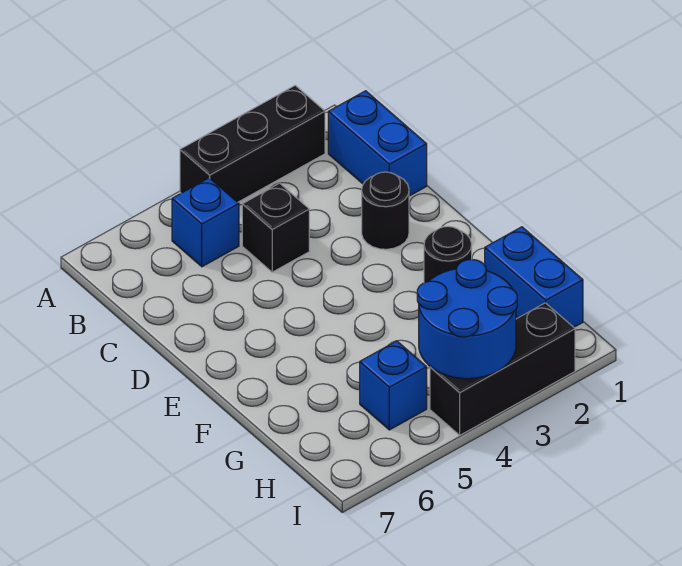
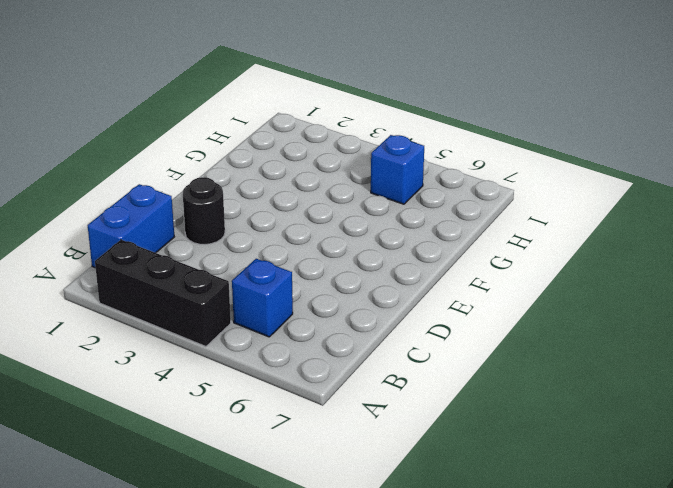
none -> black 1x1 brick [242,183,309,272]
none -> black 1x1 round brick [424,226,472,283]

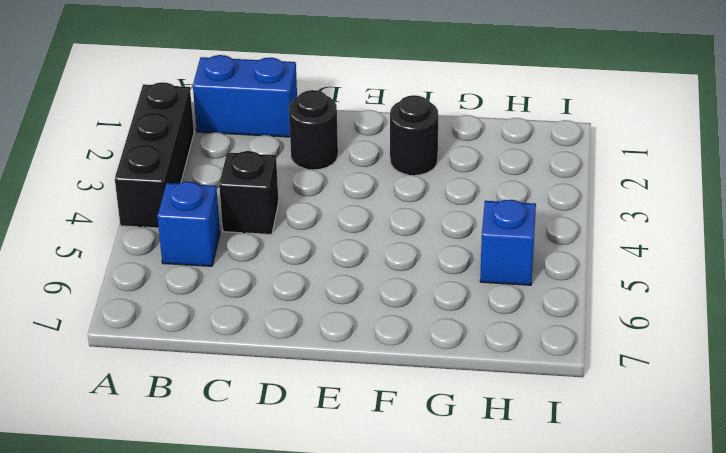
none -> blue 1x2 brick [485,227,583,327]
none -> black 1x3 brick [430,303,575,435]

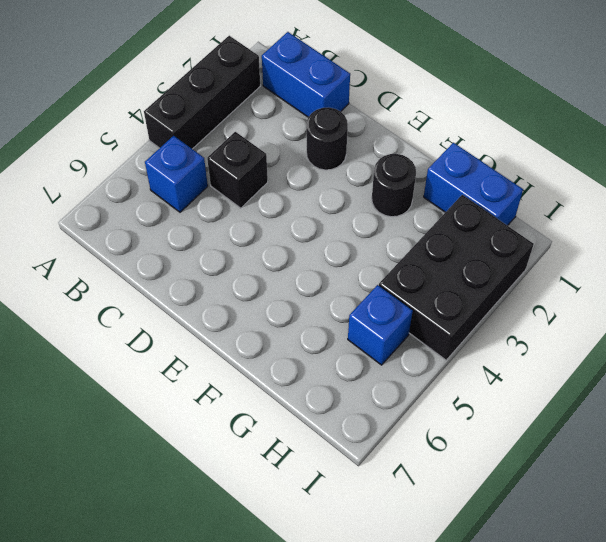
black 2x3 brick [379,195,534,360] -> black 1x3 brick [430,303,575,435]
none -> blue 2x2 round brick [417,259,517,379]

